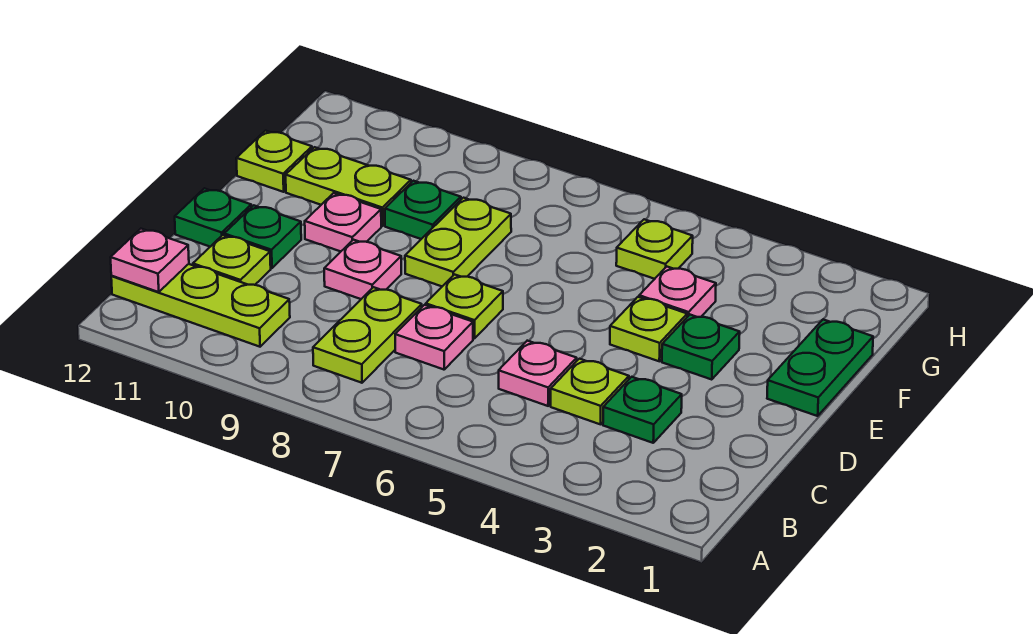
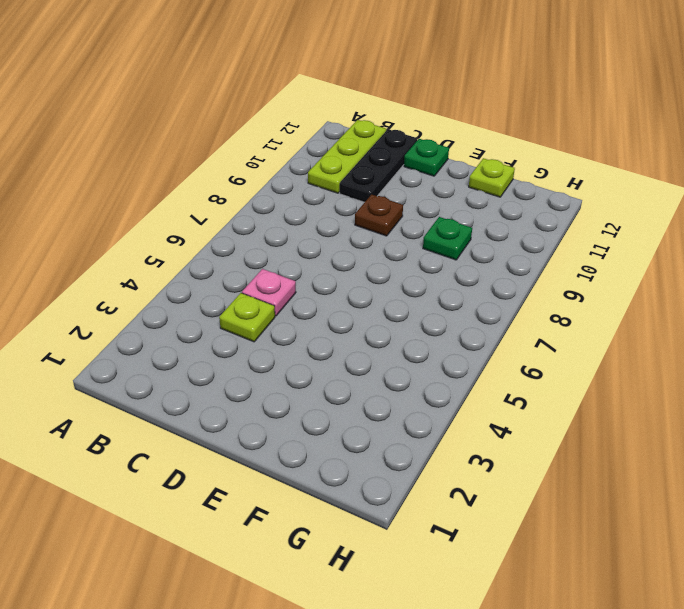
black 1x3 plate [340,129,417,202] -> lime 1x1 plate [193,235,271,285]
brown 1x1 plate [355,195,403,236] -> pink 1x1 plate [324,240,401,299]
none -> lime 1x2 plate [313,287,422,383]
none -> green 1x1 plate [603,377,682,443]
none -> pink 1x1 plate [395,305,473,370]

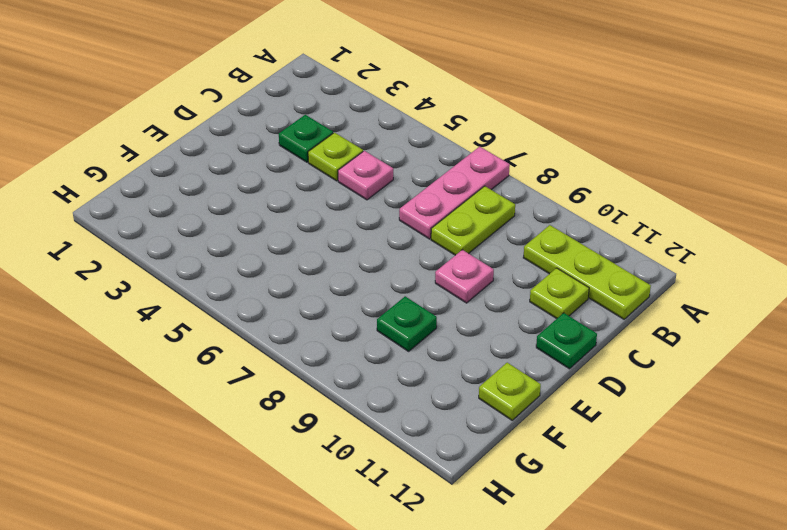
pink 1x3 plate [399,147,510,239] -> pink 1x1 plate [395,305,473,370]
none -> lime 1x1 plate [426,275,503,339]
none -> green 1x1 plate [224,205,301,268]
none -> green 1x2 plate [767,319,873,416]

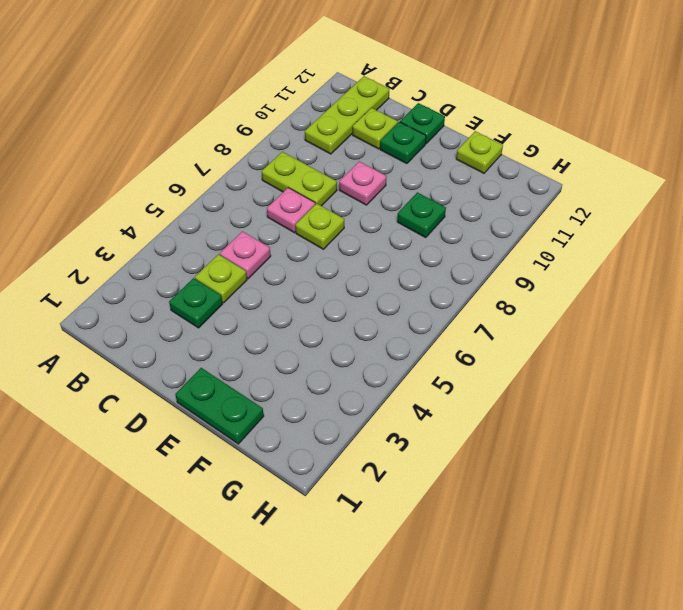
none -> green 1x1 plate [662,315,740,380]
none -> lime 1x1 plate [610,297,687,361]
none -> lime 1x2 plate [405,198,511,286]

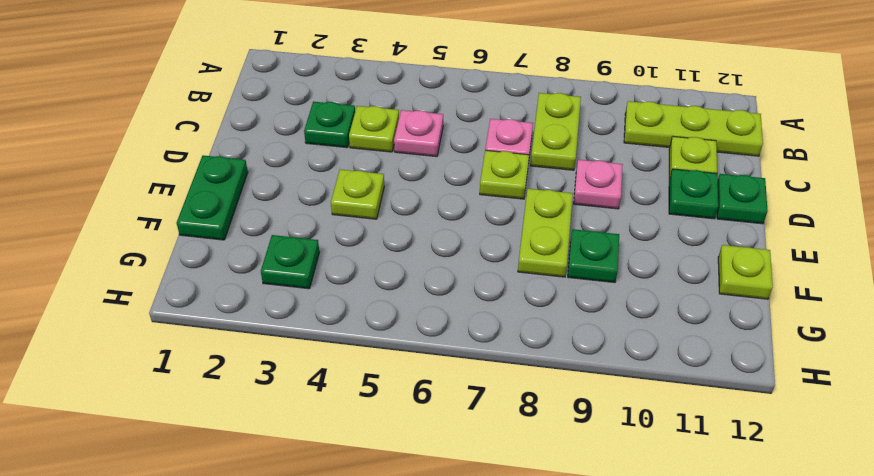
green 1x1 plate [261,235,319,289] -> green 1x1 plate moved to [662,315,740,380]
none -> pink 1x1 plate [305,193,381,251]
none -> pink 1x1 plate [639,267,716,317]
none -> lime 1x2 plate [286,147,411,226]

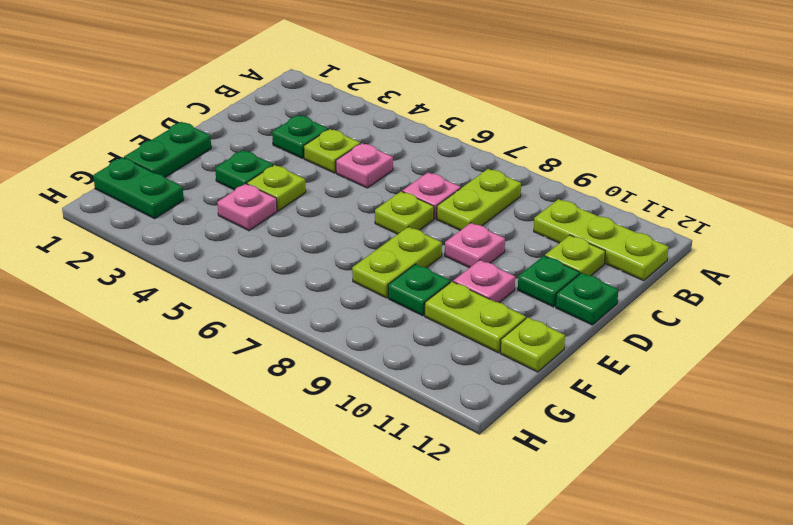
green 1x2 plate [93,157,184,219] -> none
none -> lime 1x1 plate [616,219,693,279]
none -> pink 1x1 plate [111,229,189,292]

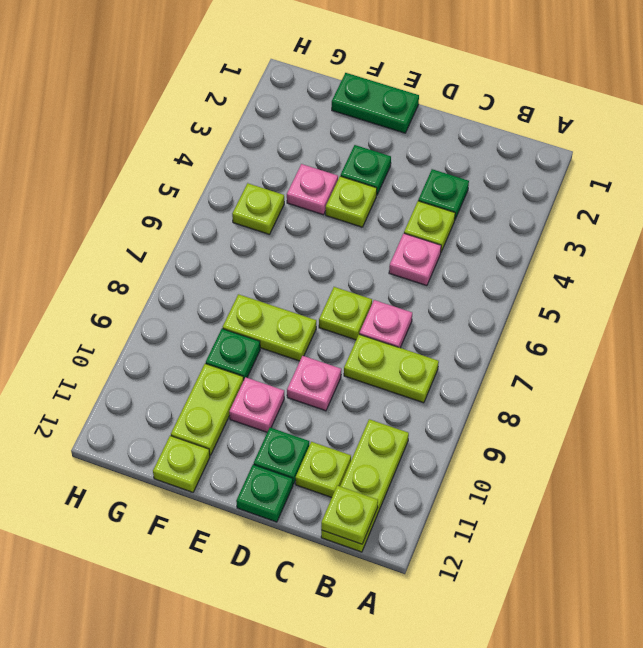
lime 1x1 plate [321,486,378,544] -> pink 1x1 plate [111,229,189,292]

